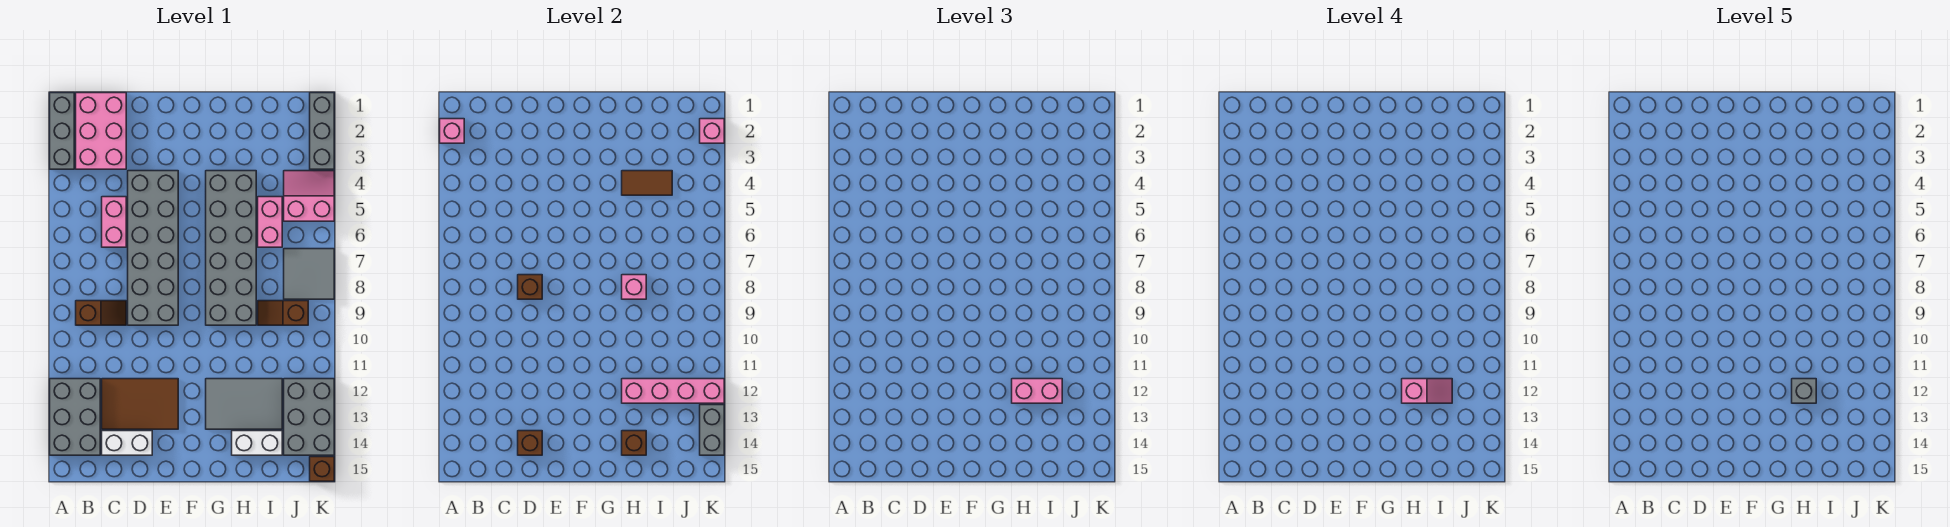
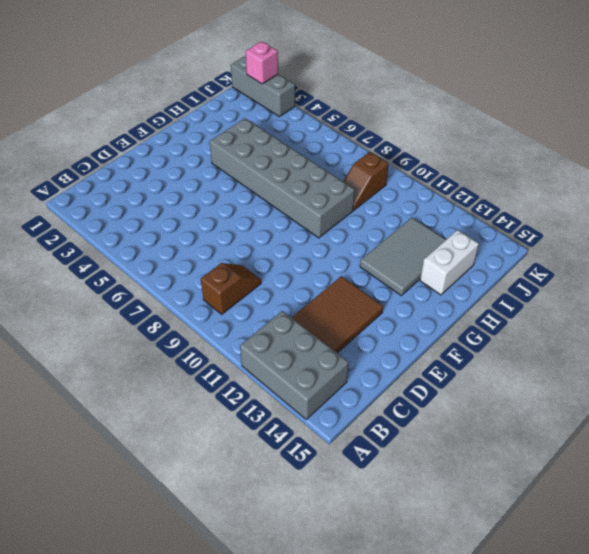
none -> grey 1x3 brick [50,93,74,169]
none -> pink 2x3 brick [76,93,126,169]
none -> pink 1x2 brick [102,197,126,247]
none -> white 1x2 brick [102,431,152,455]

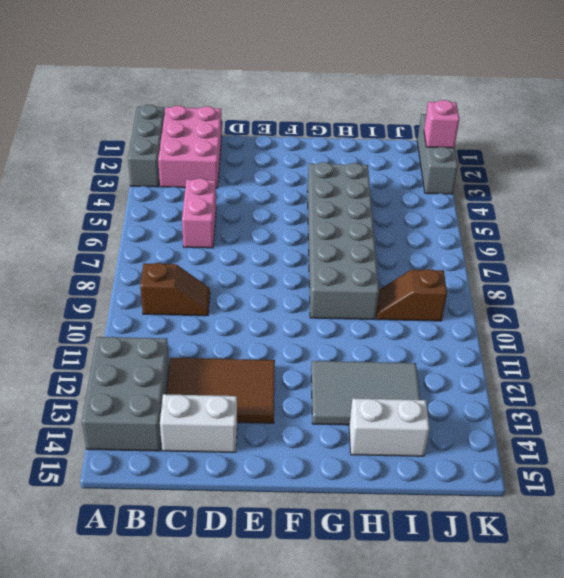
none -> grey 2x6 brick [128,171,178,325]
none -> pink 1x2 brick [258,197,282,247]
none -> pink 2x2 slope [284,171,334,221]
none -> grey 2x2 tile [284,249,334,299]

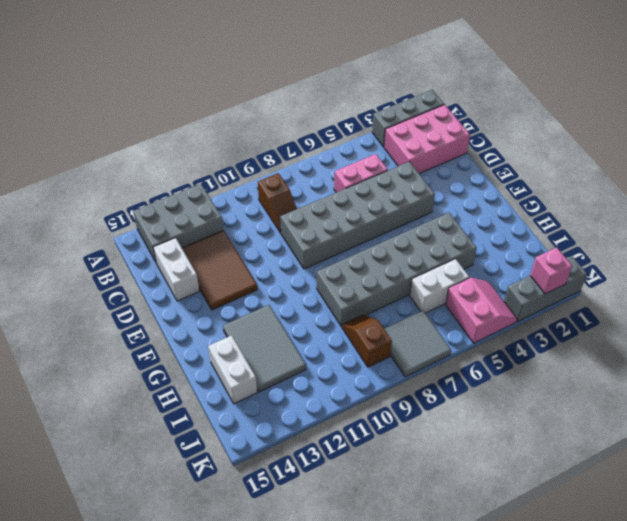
white 1x2 brick [410,259,469,313] -> pink 1x2 brick [258,197,282,247]
none -> grey 2x3 brick [284,379,334,455]
none -> brown 1x1 brick [310,457,334,481]
none -> pink 1x1 brick [440,119,464,143]
none -> brown 1x1 brick [518,275,542,299]

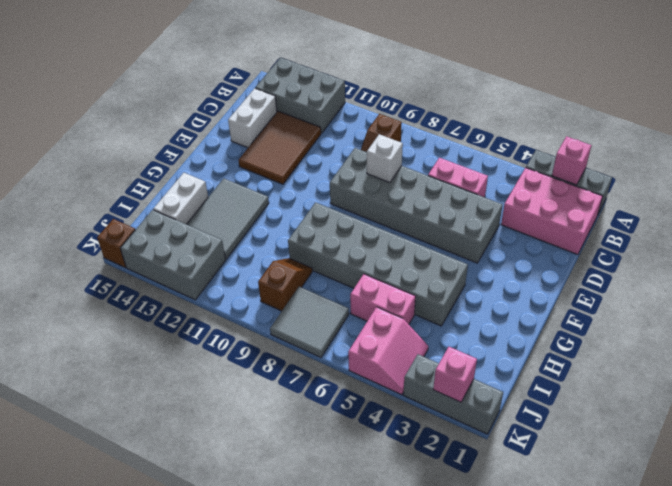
white 1x1 brick [367,134,403,183] -> brown 1x1 brick [518,275,542,299]
none -> brown 1x1 brick [518,431,542,455]
none -> brown 1x2 tile [622,171,672,195]
none -> pink 1x1 brick [622,275,646,299]
none -> pink 1x4 brick [622,379,724,403]

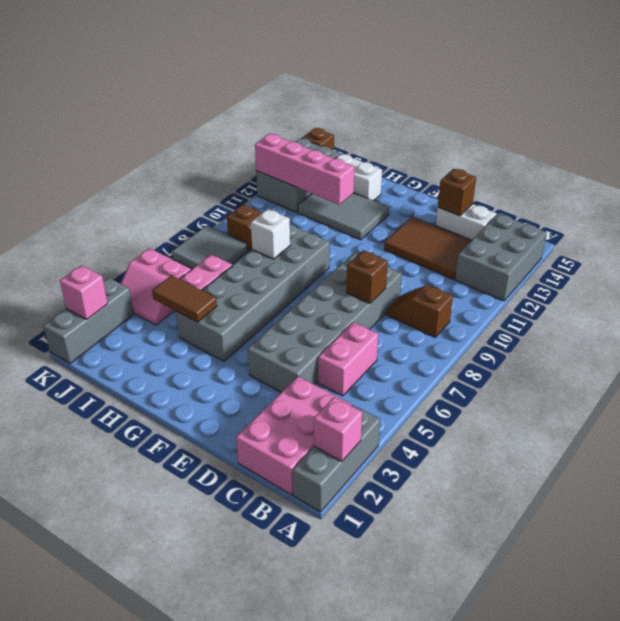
white 1x1 brick [251,209,290,259] -> pink 1x1 brick [622,275,646,299]
none -> brown 1x1 brick [622,431,646,455]
none -> grey 1x2 brick [700,405,724,455]
none -> pink 1x2 brick [1012,379,1062,403]
none -> pink 1x2 slope [1402,379,1452,403]

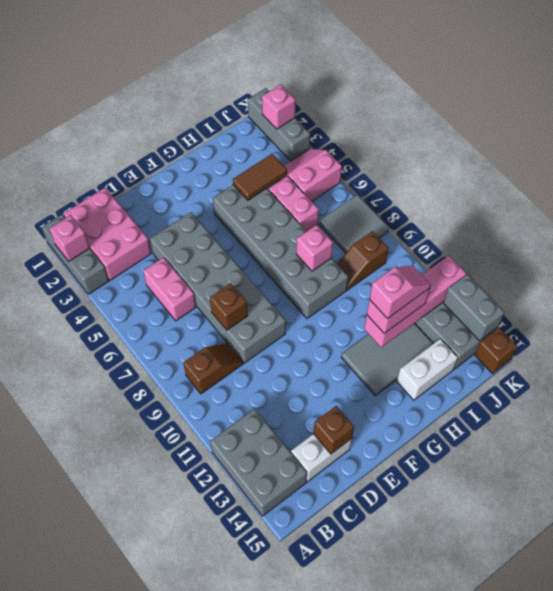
none -> brown 2x3 tile [102,379,178,429]
none -> brown 1x1 brick [622,431,646,455]
none -> grey 1x1 brick [1792,379,1816,403]

